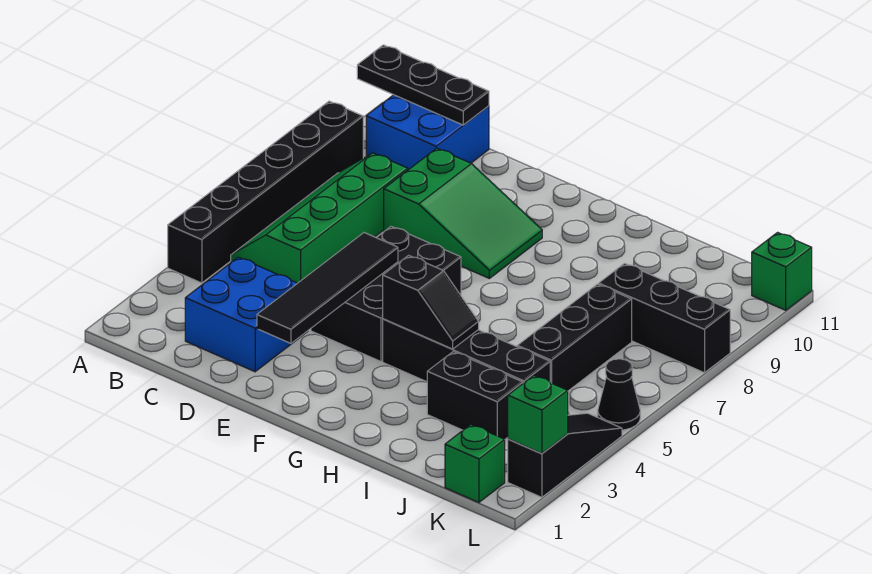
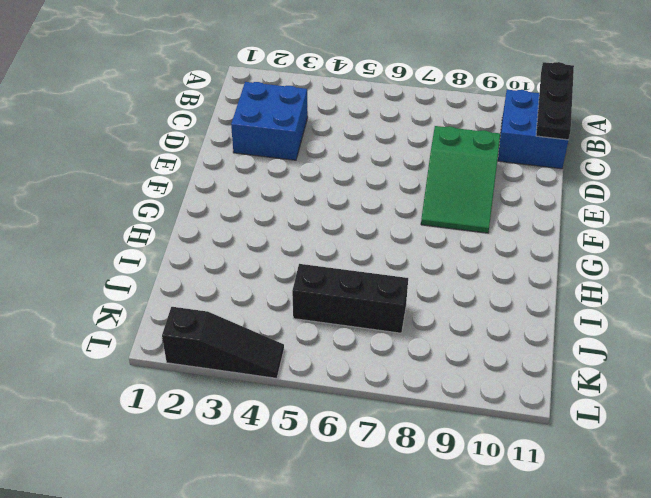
none -> black 1x6 brick [168,101,363,283]
none -> green 2x4 slope [231,153,408,283]
none -> black 2x3 brick [311,226,461,361]

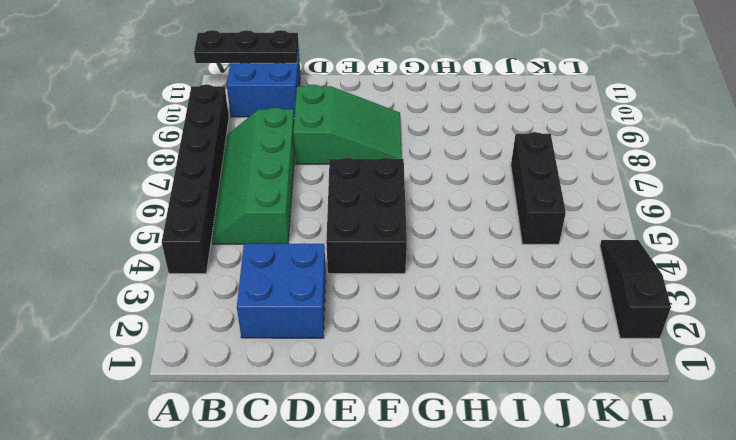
none -> black 1x4 brick [383,319,550,383]
none -> black 1x2 brick [427,352,523,439]
none -> black 1x3 brick [599,263,730,373]

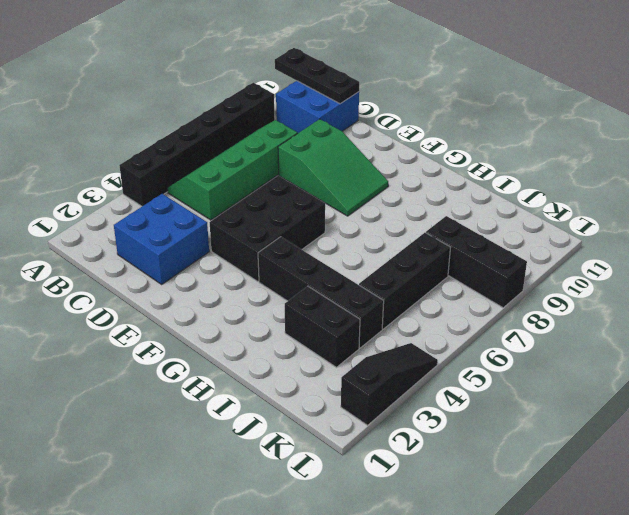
none -> green 1x1 brick [445,425,505,502]
none -> black 1x1 cone [598,359,640,430]
none -> green 1x1 brick [752,232,812,310]

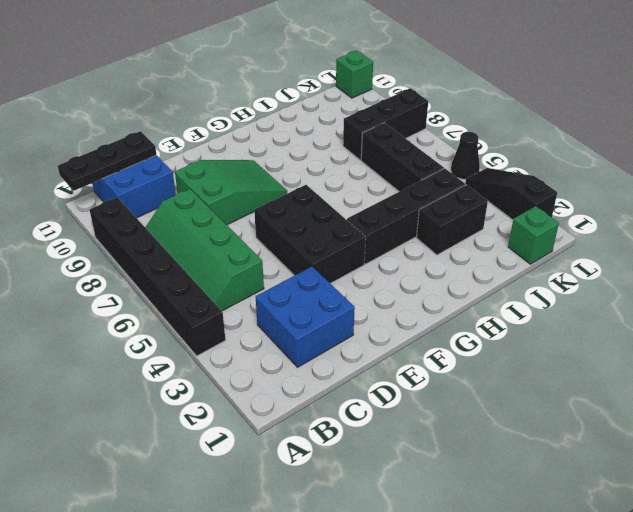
none -> black 1x4 tile [257,233,398,343]
none -> black 1x2 slope [383,255,479,349]
none -> green 1x1 brick [508,376,568,453]

